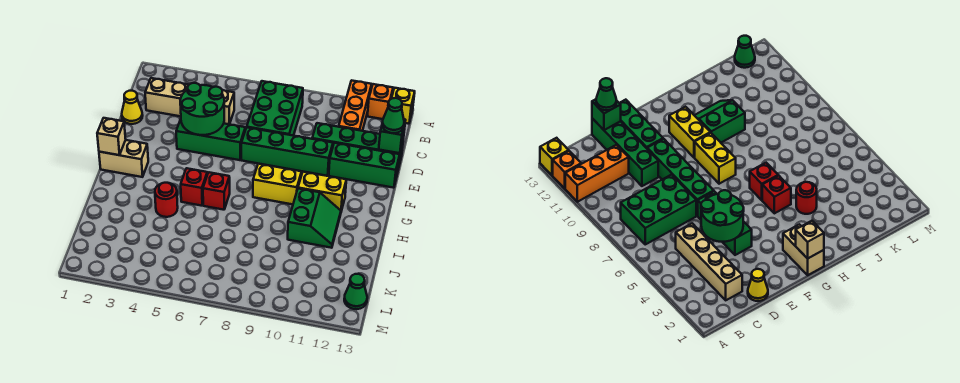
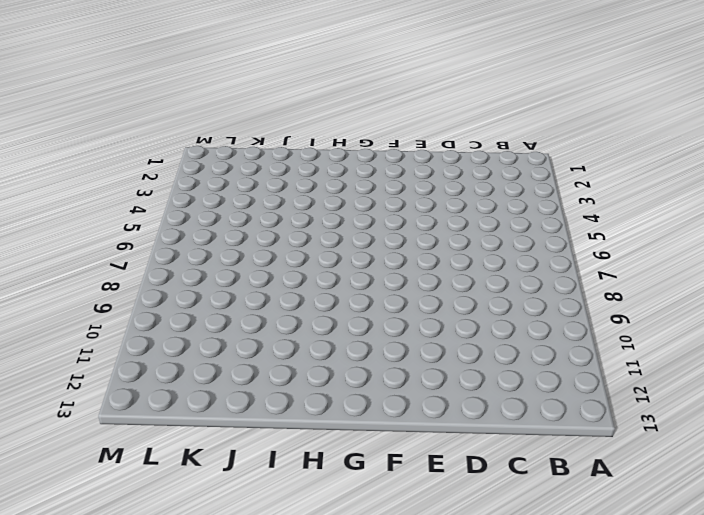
none -> orange 1x3 brick [339,81,372,131]
none -> orange 1x1 brick [367,84,393,119]
none -> yellow 1x1 brick [392,88,415,124]

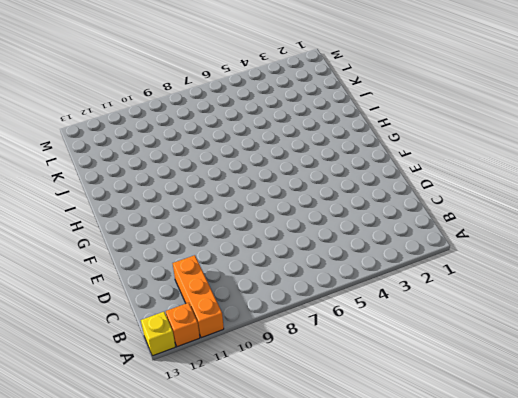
none -> green 2x3 brick [247,81,303,136]
none -> tan 1x4 brick [145,78,234,124]
none -> yellow 1x1 cone [122,91,143,124]

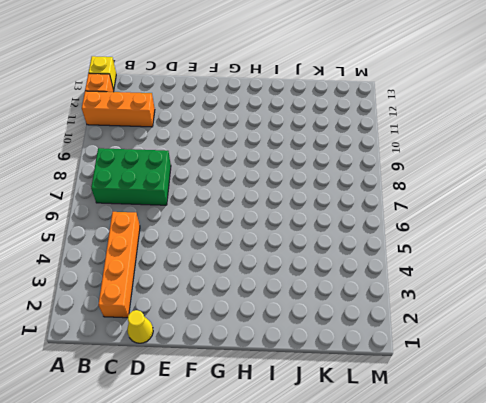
orange 1x4 brick [98,212,140,318] -> tan 1x4 brick [145,78,234,124]
none -> green 1x4 brick [312,123,403,169]
none -> green 1x3 brick [176,119,245,160]
none -> green 1x4 brick [241,127,333,176]

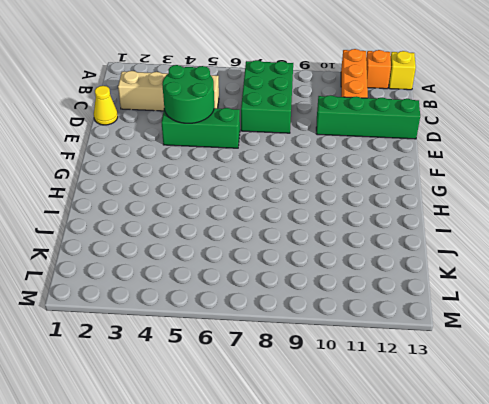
none -> green 1x4 brick [241,127,333,176]
none -> green 1x3 brick [329,143,400,188]
none -> tan 1x2 brick [99,140,148,177]

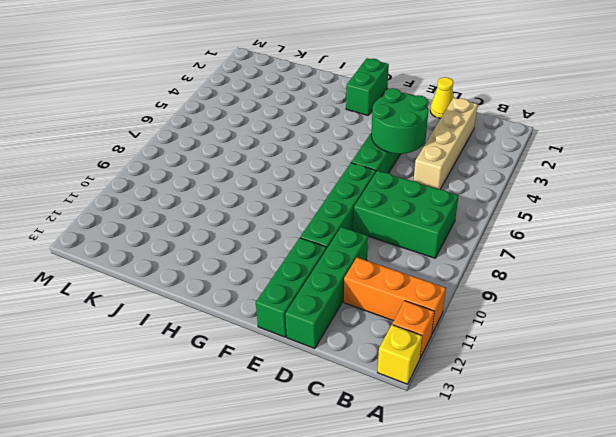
green 1x2 brick [346,58,389,115] -> tan 1x2 brick [99,140,148,177]
none -> yellow 1x2 brick [253,164,302,204]
none -> yellow 1x2 brick [298,172,346,211]
none -> red 1x1 brick [181,168,207,206]

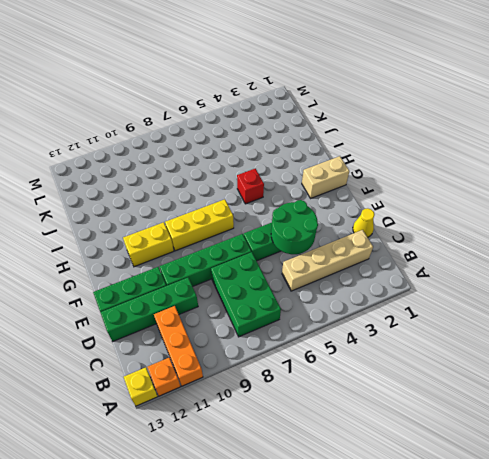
yellow 1x3 brick [165,199,234,251] -> yellow 1x2 brick [253,164,302,204]
none -> red 1x1 brick [203,172,230,210]
none -> green 2x2 slope [288,188,341,248]
none -> red 1x1 round brick [155,183,178,217]

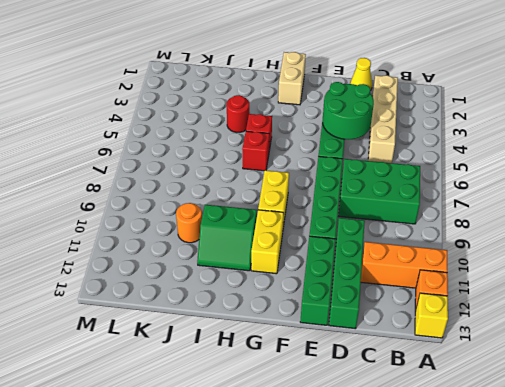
orange 1x1 round brick [176,203,202,243] -> none
none -> green 1x1 cone [344,274,367,309]
none -> green 1x1 brick [379,119,405,153]
none -> tan 1x1 brick [97,118,126,155]

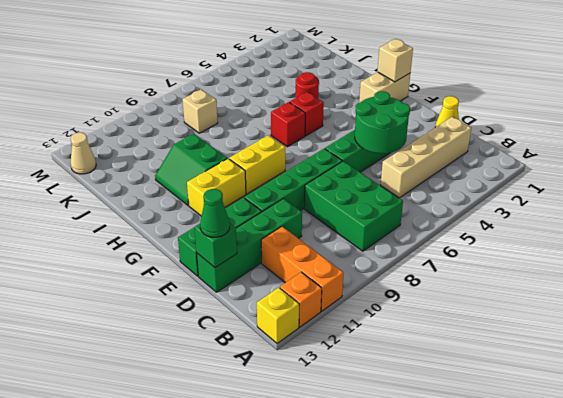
tan 1x1 brick [183,90,218,133] -> none
tan 1x1 cone [71,133,96,174] -> green 1x1 cone [344,274,367,309]

